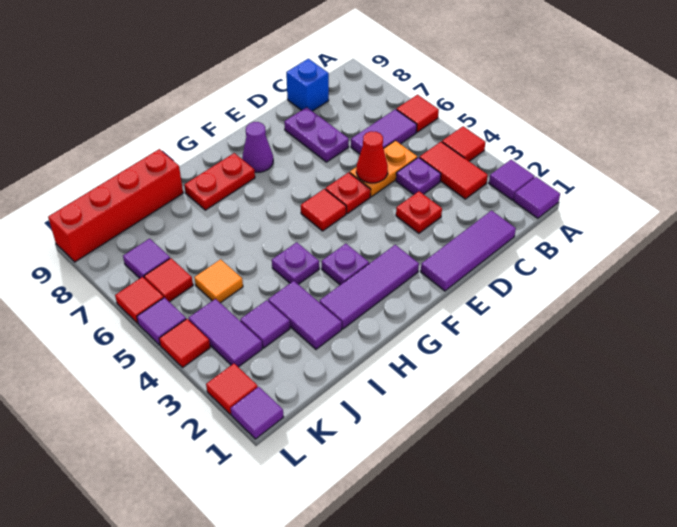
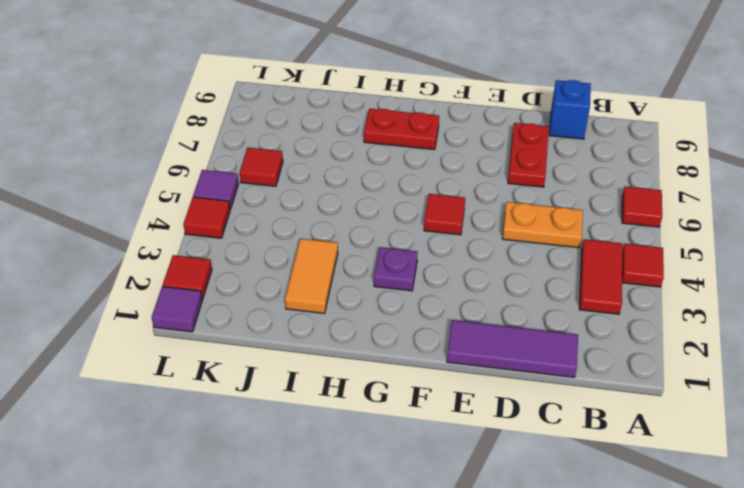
red 1x2 plate [508,123,549,187] -> purple 1x2 plate [284,107,349,162]
orange 1x2 tile [285,238,338,313] -> purple 1x2 tile [268,281,342,349]
none -> purple 1x1 tile [514,177,560,218]
none -> purple 1x1 tile [489,160,535,200]
none -> purple 1x2 tile [351,109,417,154]
none -> purple 1x1 plate [396,157,441,195]

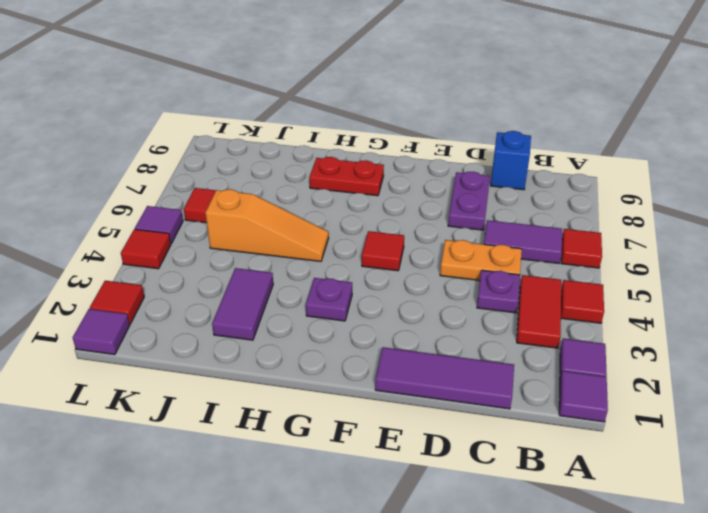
orange 1x3 slope [205,189,329,261] -> orange 1x1 tile [194,259,243,303]
none -> red 1x1 plate [396,191,442,233]
none -> red 1x1 plate [326,172,371,214]
none -> purple 1x3 tile [319,245,419,329]
none -> purple 1x1 cone [242,122,273,172]

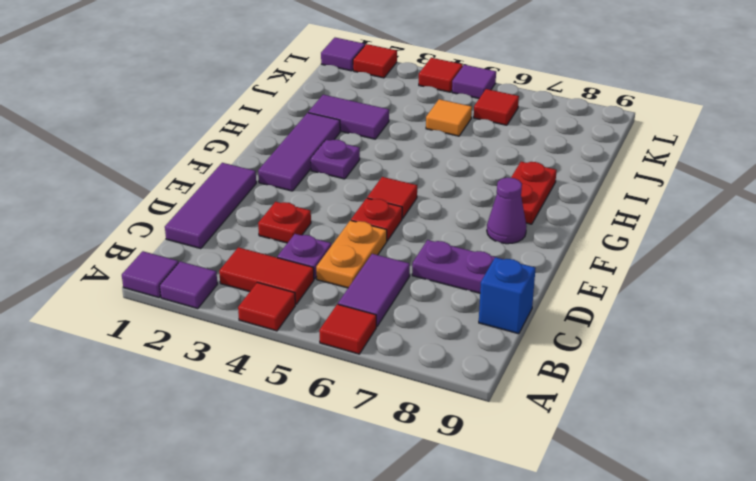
none -> purple 1x1 plate [272,242,319,284]
none -> red 1x4 brick [48,149,183,262]
none -> purple 1x1 tile [240,300,290,348]
none -> purple 1x2 tile [189,299,262,367]

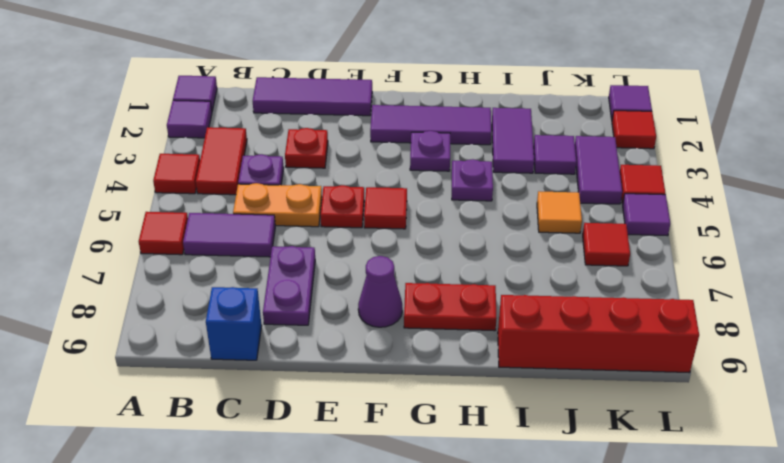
none -> purple 1x1 tile [123,239,170,278]
none -> red 1x1 tile [115,277,164,323]
none -> red 1x1 cone [356,131,388,183]

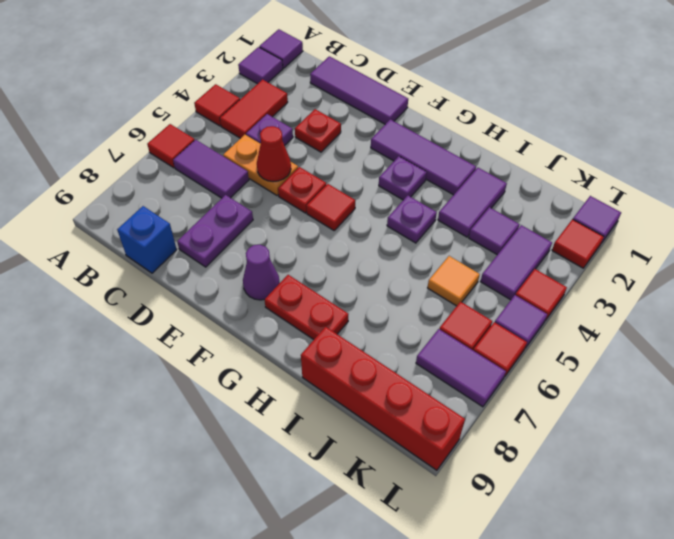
purple 1x2 tile [416,329,506,407] -> purple 1x1 tile [123,239,170,278]

